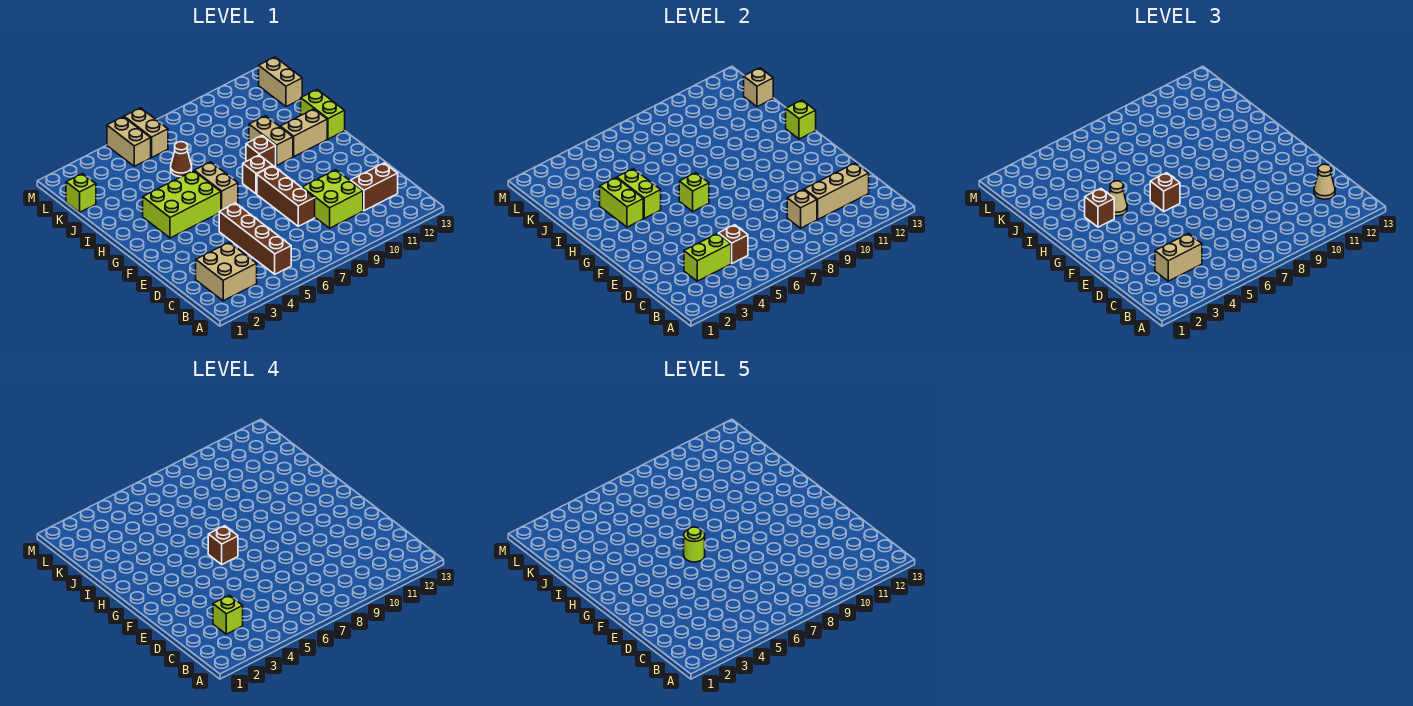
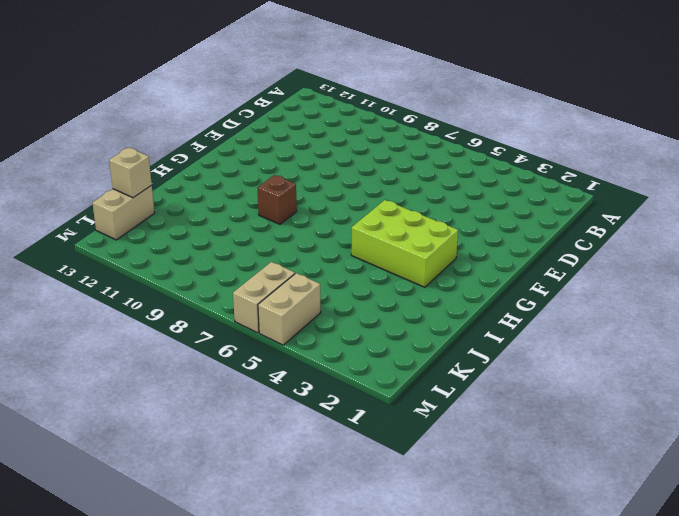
none -> tan 2x2 brick [196,242,257,301]
none -> brown 1x4 brick [219,203,291,274]
none -> lime 2x2 brick [302,170,363,228]
none -> brown 1x2 brick [351,163,398,211]

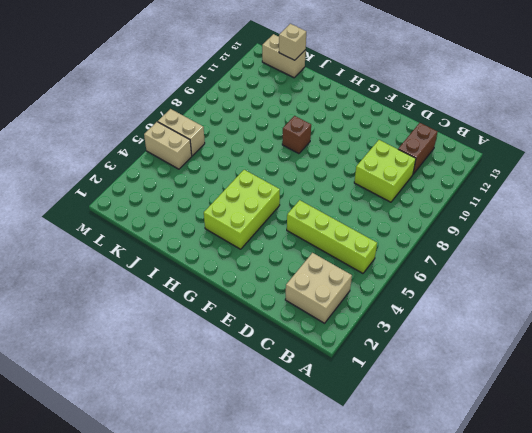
lime 1x4 brick [287,200,377,273] -> brown 1x4 brick [219,203,291,274]
none -> brown 1x3 brick [257,166,315,226]
none -> tan 1x2 brick [194,162,238,210]
none -> brown 1x1 brick [243,155,273,194]
none -> tan 1x2 brick [249,116,293,165]

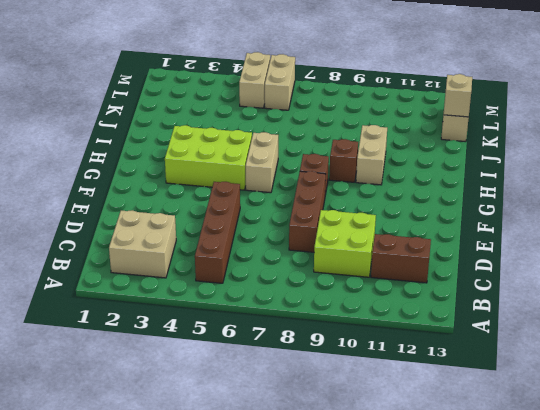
none -> tan 1x2 brick [280,109,327,157]
none -> lime 1x2 brick [301,90,345,139]
none -> brown 1x1 cone [171,142,192,177]
none -> lime 1x1 brick [66,174,96,212]

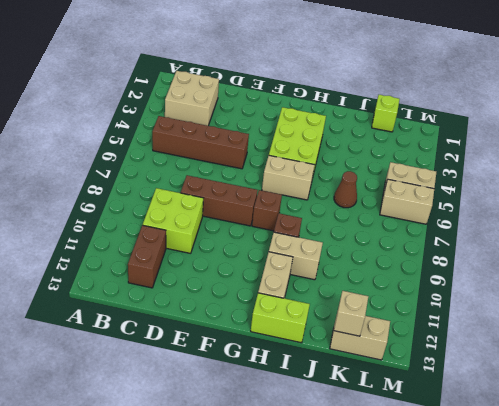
none -> lime 1x2 brick [684,234,731,281]
none -> brown 1x1 brick [718,225,748,263]
none -> tan 1x1 brick [787,190,817,228]
none -> tan 1x3 brick [804,163,869,219]

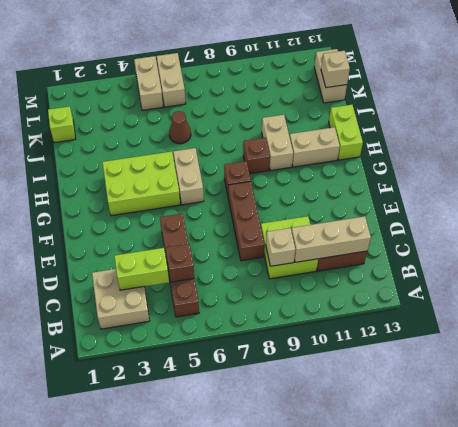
none -> lime 1x1 brick [679,173,709,211]
none -> lime 1x2 brick [600,178,643,227]
none -> lime 1x2 brick [617,169,661,218]
none -> lime 1x1 brick [786,100,816,139]

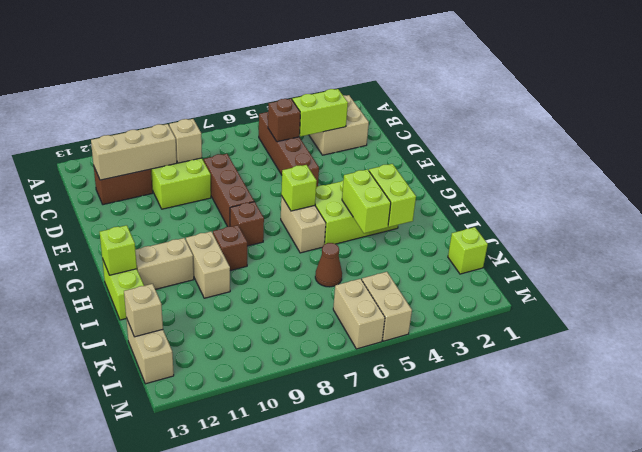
none -> tan 1x2 brick [1155,234,1202,281]
none -> tan 1x1 cone [1314,164,1335,199]
none -> brown 1x1 brick [1150,173,1180,211]
none -> brown 1x1 brick [1085,189,1114,227]

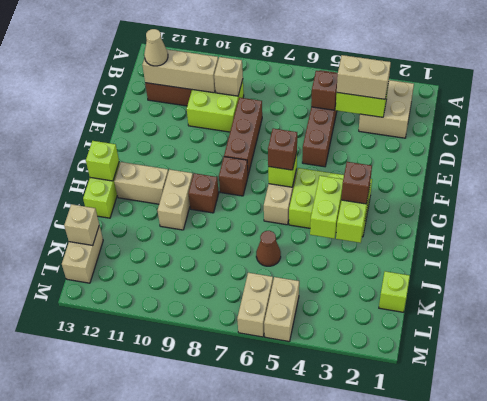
none -> tan 1x1 cone [1109,181,1127,216]
none -> lime 1x1 brick [213,595,243,634]
none -> brown 1x1 brick [208,526,238,564]
none -> lime 1x1 round brick [684,527,705,562]

